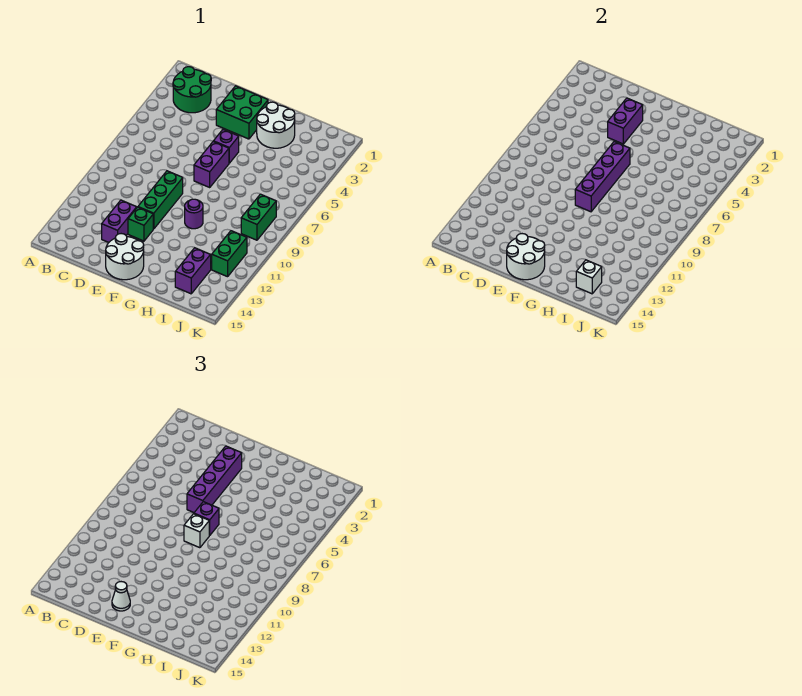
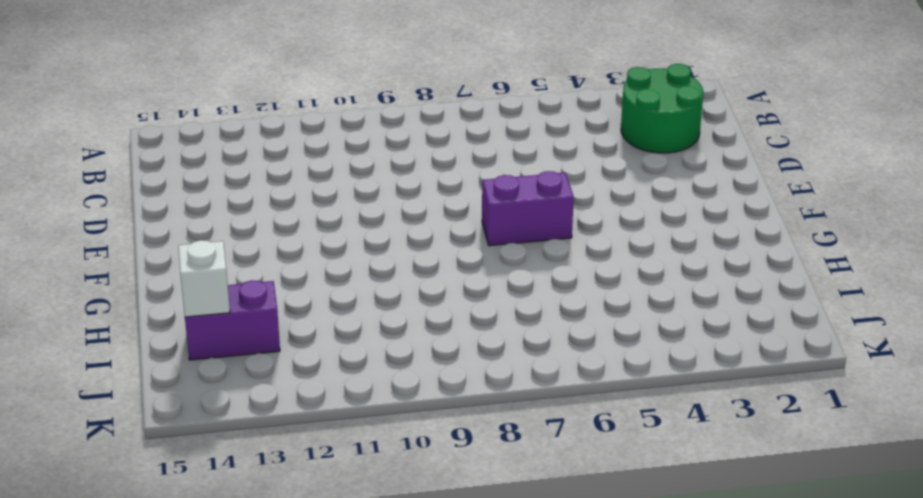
none -> purple 1x2 brick [102,200,137,242]
none -> green 2x2 brick [216,86,268,139]
none -> green 1x3 brick [138,171,183,229]

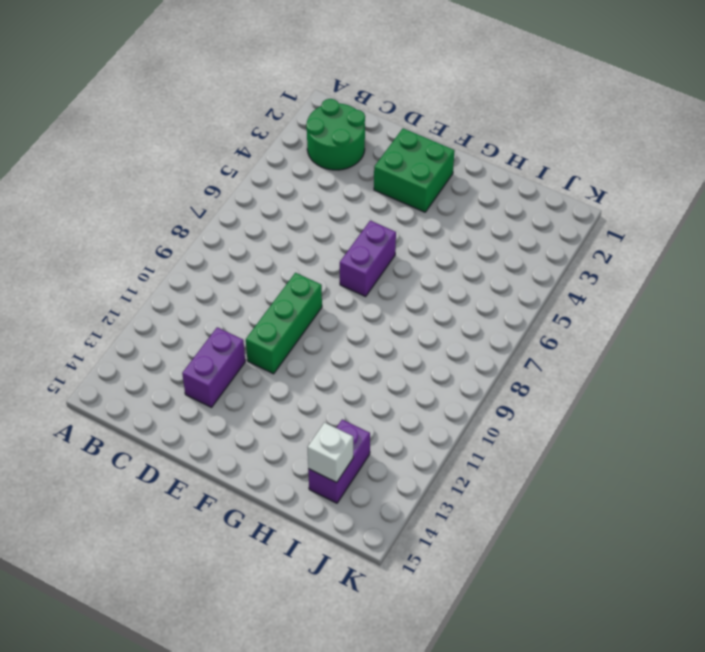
none -> green 1x1 brick [128,207,153,241]
none -> white 2x2 round brick [106,234,144,280]
none -> purple 1x1 brick [213,130,239,163]

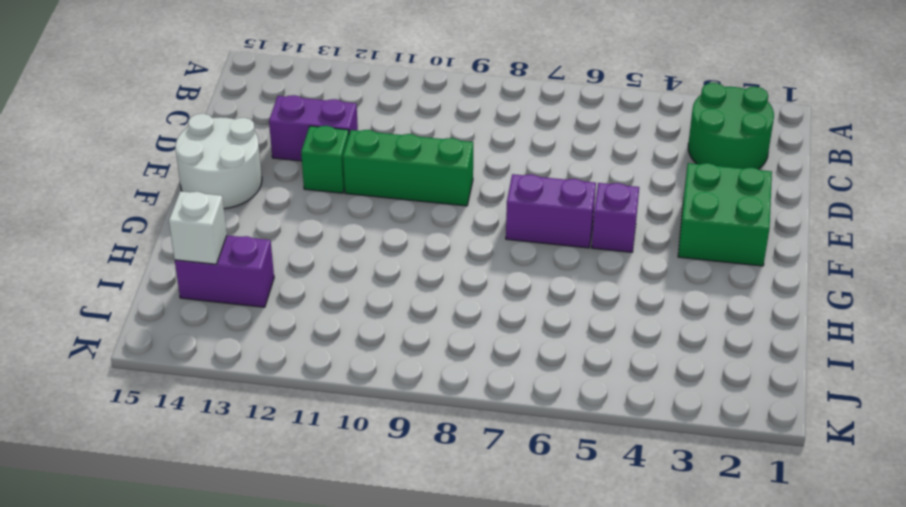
none -> white 2x2 round brick [257,102,295,148]
none -> purple 1x1 round brick [185,199,203,229]
none -> green 1x2 brick [241,194,276,240]

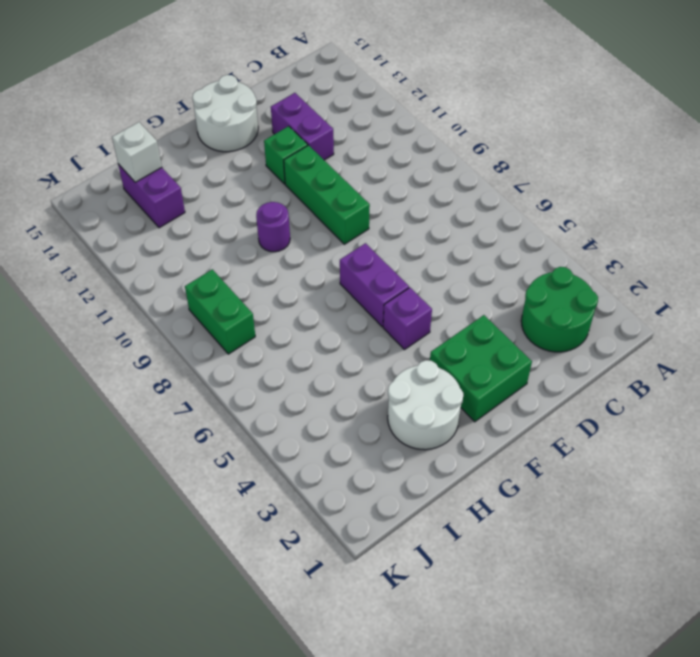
none -> green 1x2 brick [212,231,247,277]
none -> purple 1x2 brick [608,98,643,144]
none -> white 2x2 round brick [507,234,545,280]

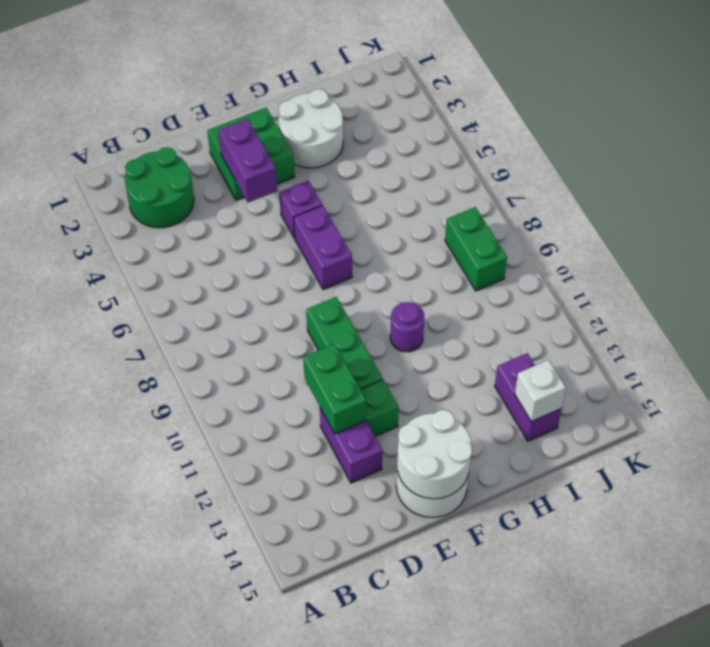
green 1x2 brick [303,343,366,434] -> green 1x2 brick moved to [212,231,247,277]
none -> purple 1x4 brick [575,142,630,212]
none -> purple 1x4 brick [187,446,242,512]
none -> white 1x1 cone [112,582,130,611]

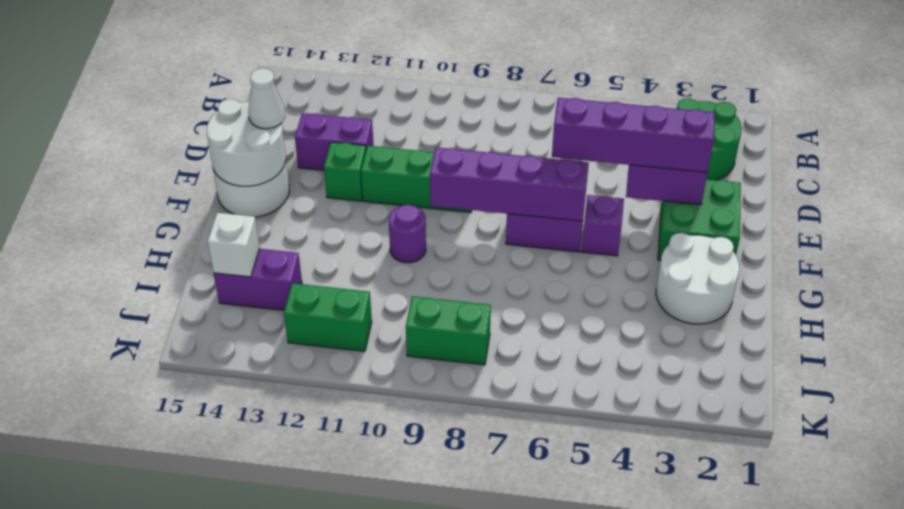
none -> purple 1x1 brick [194,502,219,535]
none -> white 1x1 brick [184,514,210,548]

